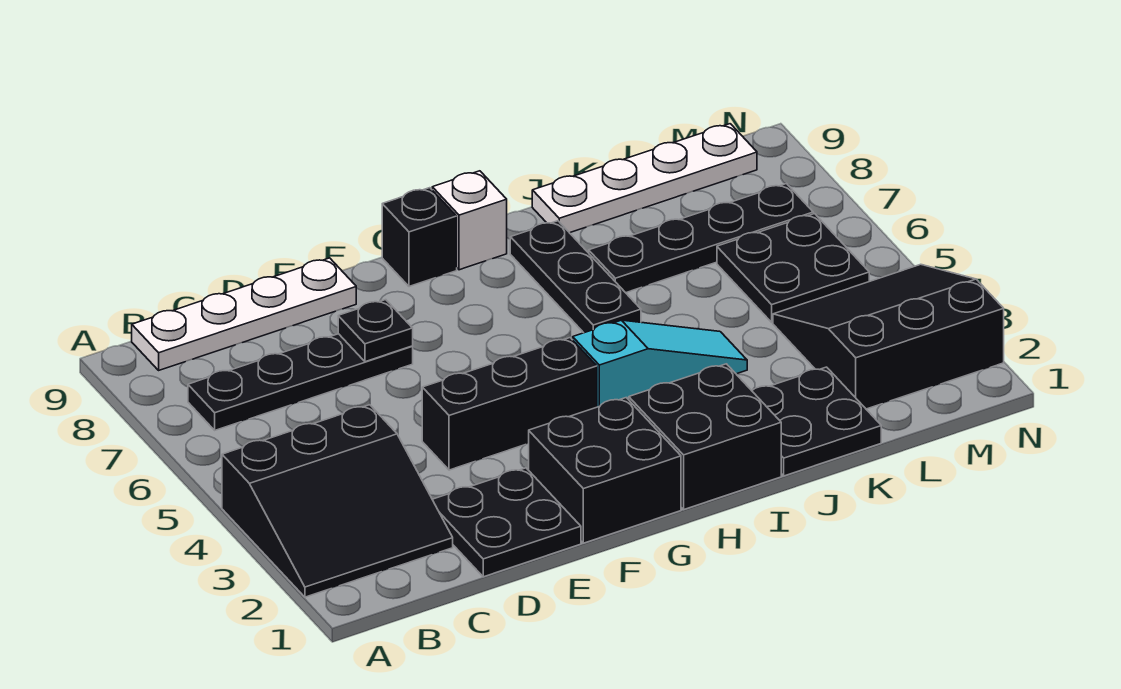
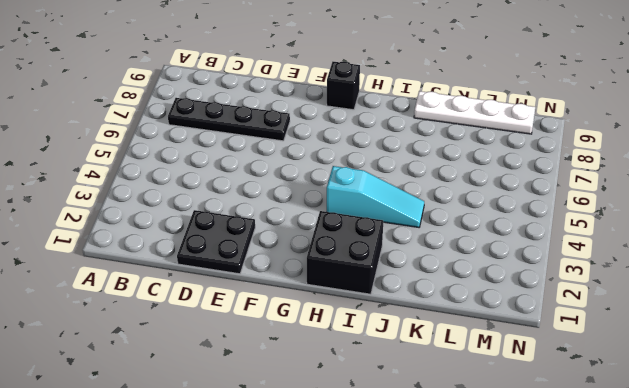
none -> black 3x3 slope [222,405,453,597]
none -> white 1x4 plate [132,258,356,370]
none -> black 1x3 brick [422,338,597,470]

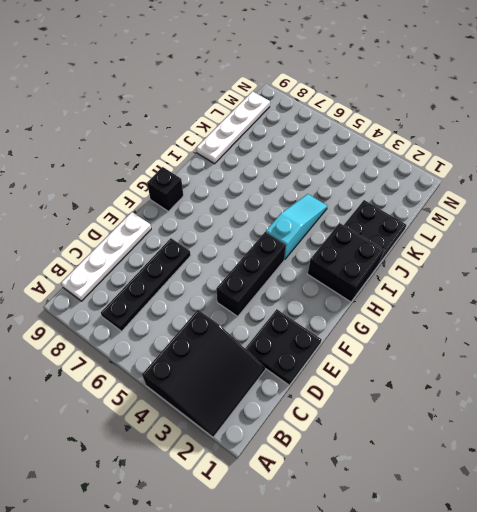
none -> black 2x2 brick [529,398,681,543]
none -> white 1x1 brick [432,171,507,270]
none -> black 1x3 plate [510,221,641,333]

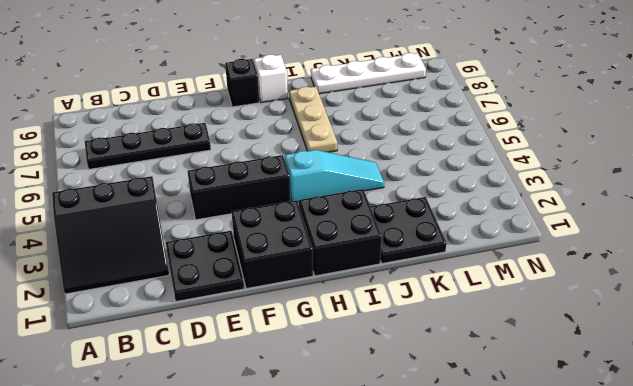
tan 1x3 plate [289,86,337,152] -> black 1x3 plate [510,221,641,333]
none -> white 1x4 plate [132,258,356,370]
none -> black 1x4 plate [589,184,813,293]
none -> black 3x3 slope [773,264,1004,409]

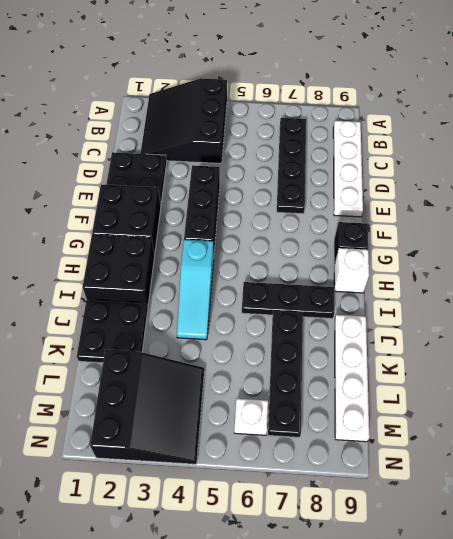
white 1x1 plate [234,399,268,435] -> black 2x2 plate [717,214,869,322]
none -> black 1x1 plate [338,300,413,362]

